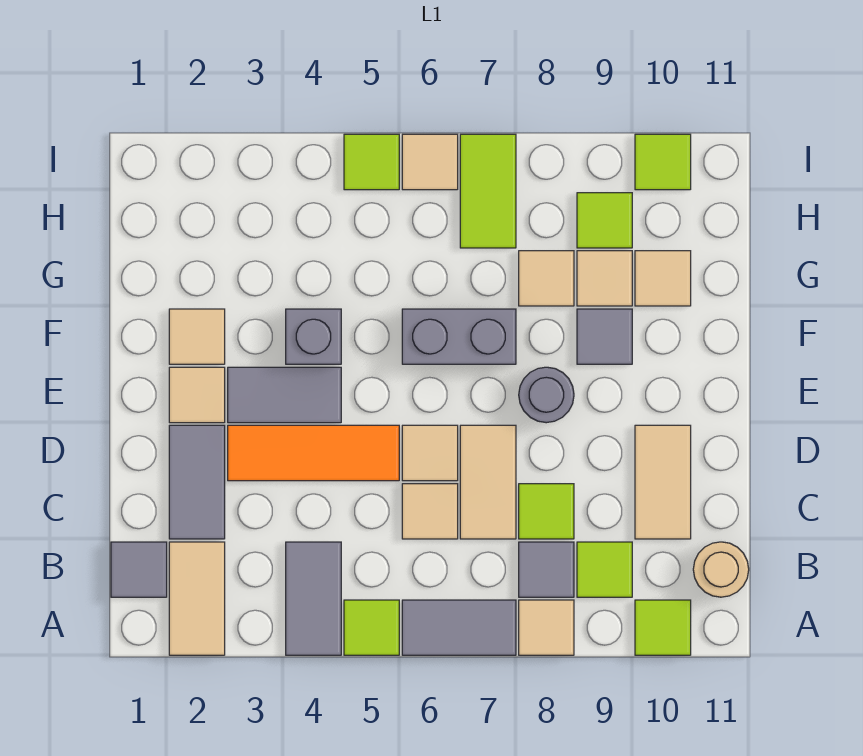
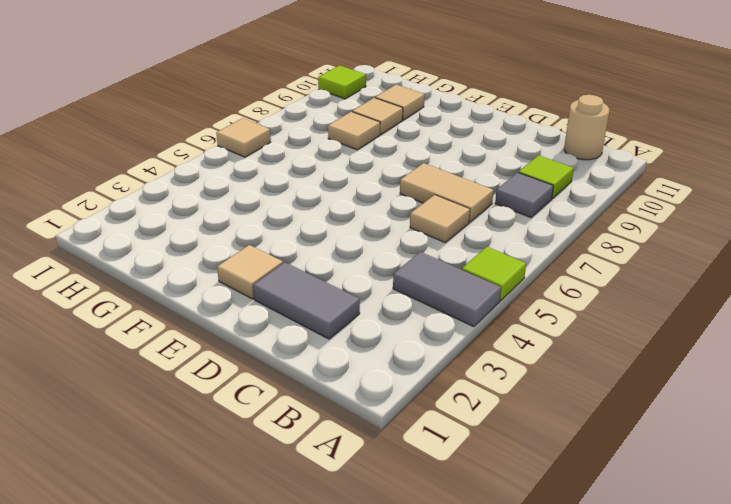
none -> tan 1x2 tile [169,542,225,655]
none -> grey 1x2 tile [402,600,516,655]
none -> tan 1x1 tile [519,600,574,655]
none -> lime 1x1 tile [635,600,691,655]

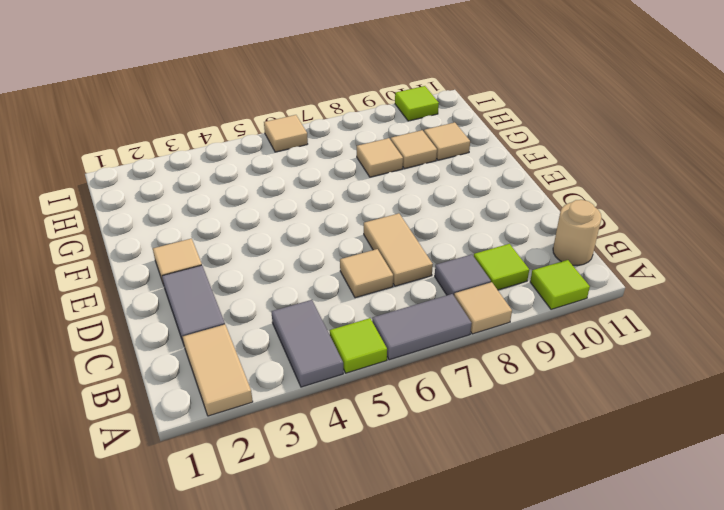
none -> grey 1x1 tile [111,542,167,597]
none -> lime 1x1 tile [519,484,574,539]
none -> tan 1x2 tile [635,425,691,539]
none -> orange 1x3 tile [228,425,399,481]

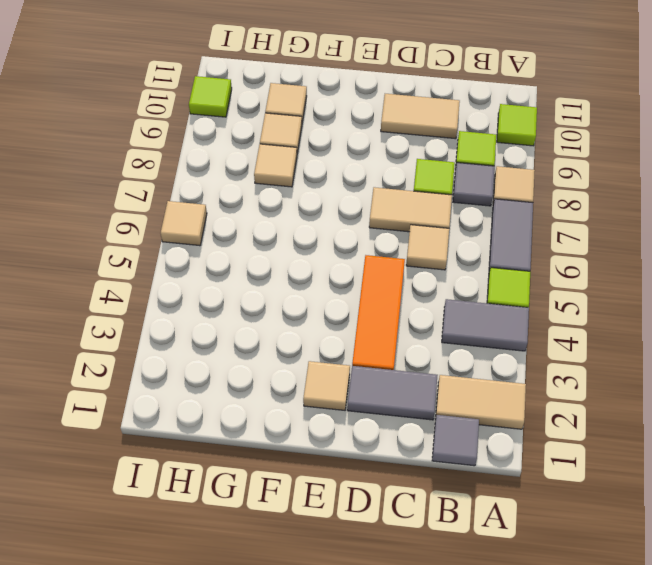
none -> tan 1x1 round brick [693,542,749,597]
none -> tan 1x1 tile [402,425,458,481]
none -> grey 1x2 tile [228,367,341,423]
none -> grey 1x1 round brick [519,367,574,423]

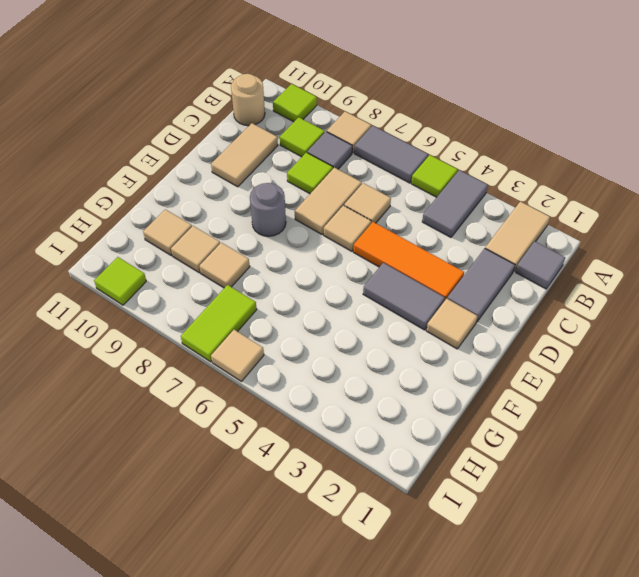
none -> tan 1x1 tile [169,309,225,364]
none -> grey 1x1 brick [286,309,341,364]
none -> grey 1x2 brick [402,309,516,364]
none -> grey 1x1 tile [577,309,632,364]

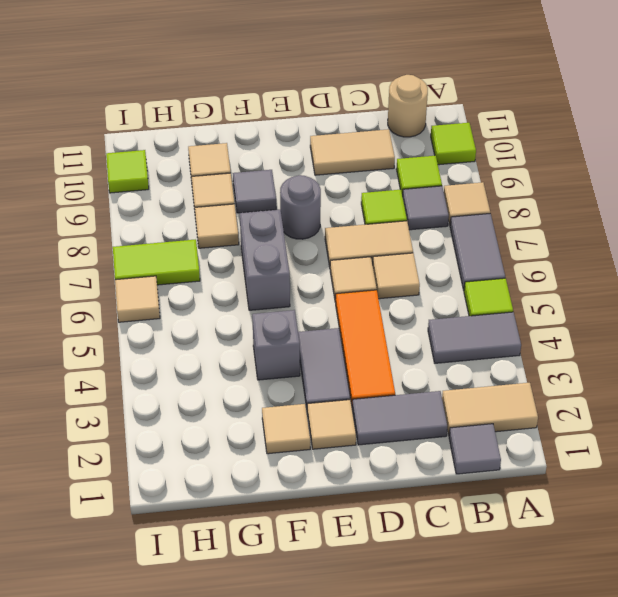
none -> lime 1x1 tile [577,193,632,248]
none -> lime 1x1 tile [344,134,399,190]

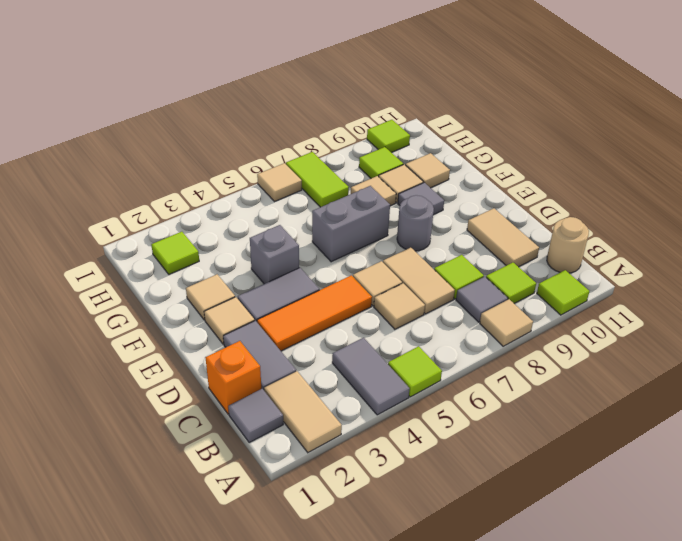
orange 1x1 brick [205,341,261,414] -> none
lime 1x1 tile [151,232,199,274] -> lime 1x1 tile moved to [344,134,399,190]
none -> grey 1x2 tile [402,600,516,655]

